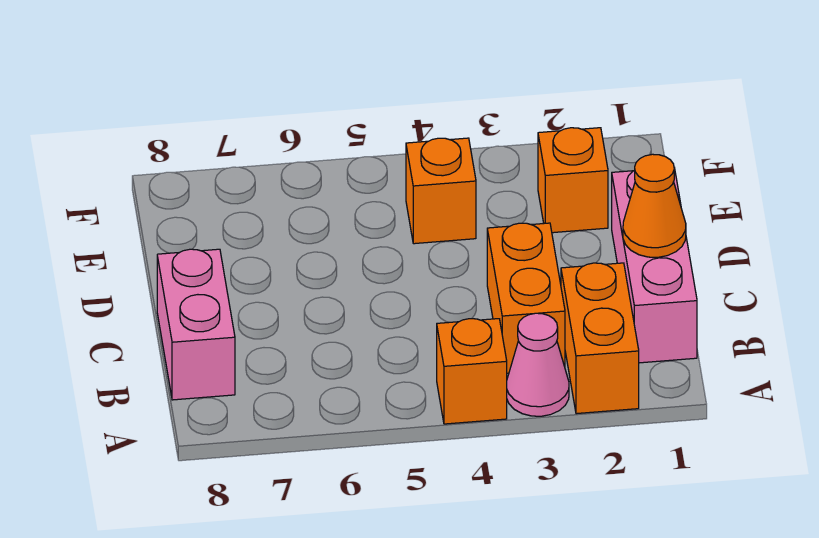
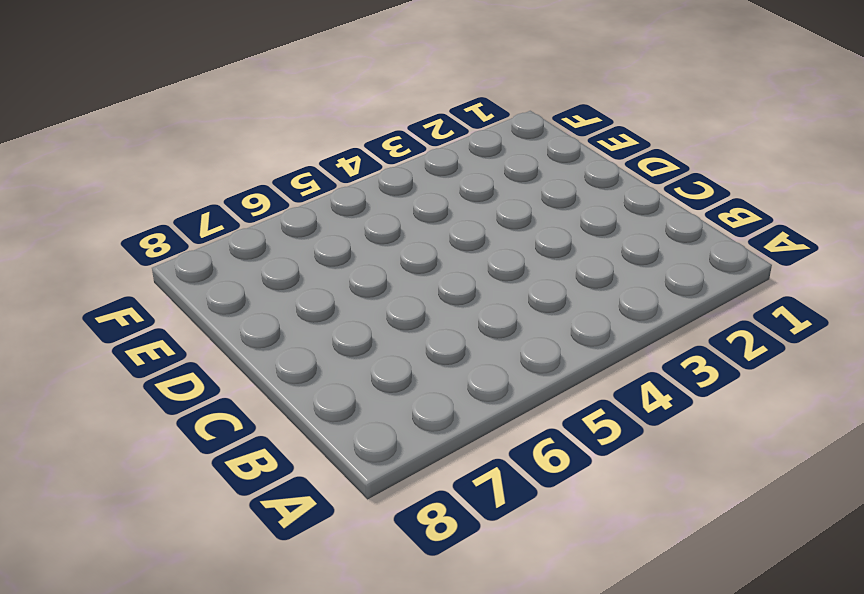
none -> orange 1x2 brick [561,263,639,414]
none -> pink 1x1 cone [507,313,569,416]

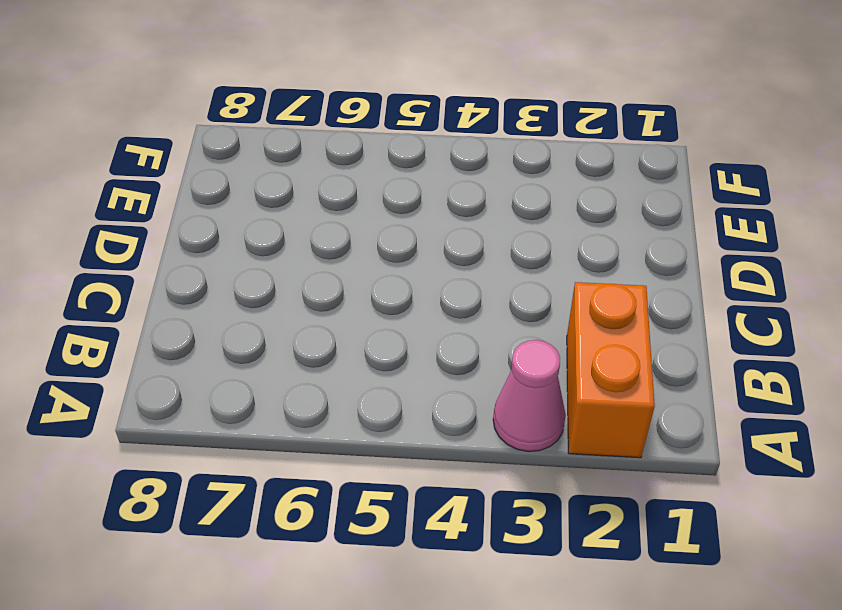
none -> orange 1x1 brick [437,319,507,424]
none -> pink 1x3 brick [612,168,697,363]

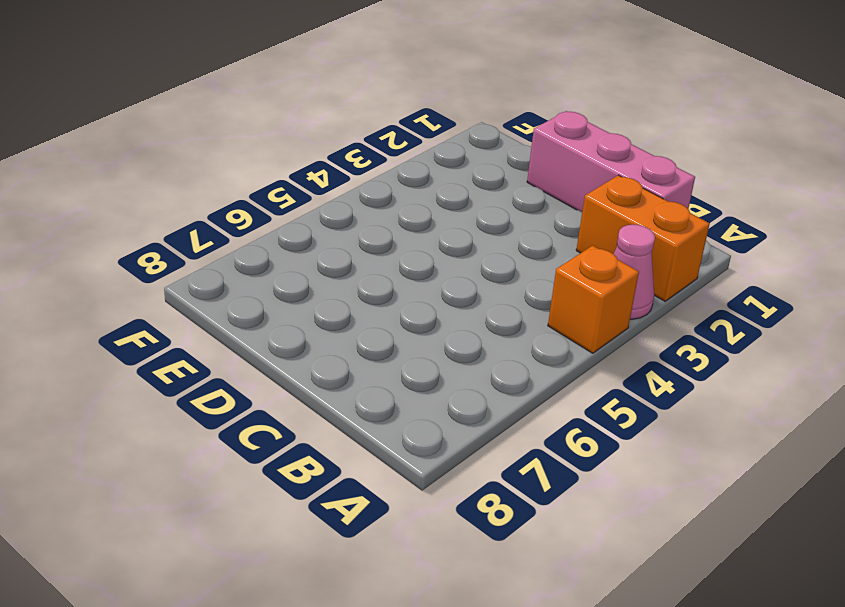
none -> orange 1x2 brick [487,223,565,373]
none -> pink 1x2 brick [157,249,235,400]

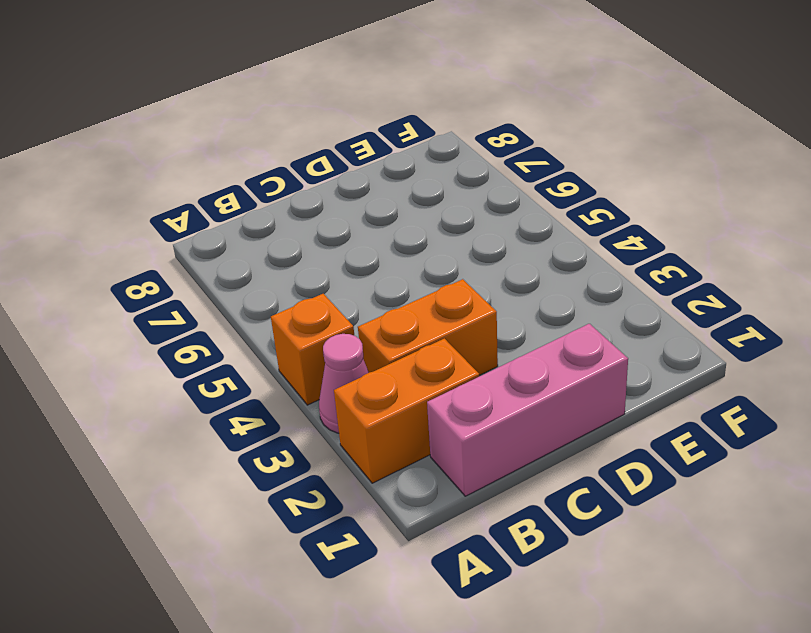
none -> pink 1x2 brick [157,249,235,400]
none -> orange 1x1 brick [538,128,608,233]

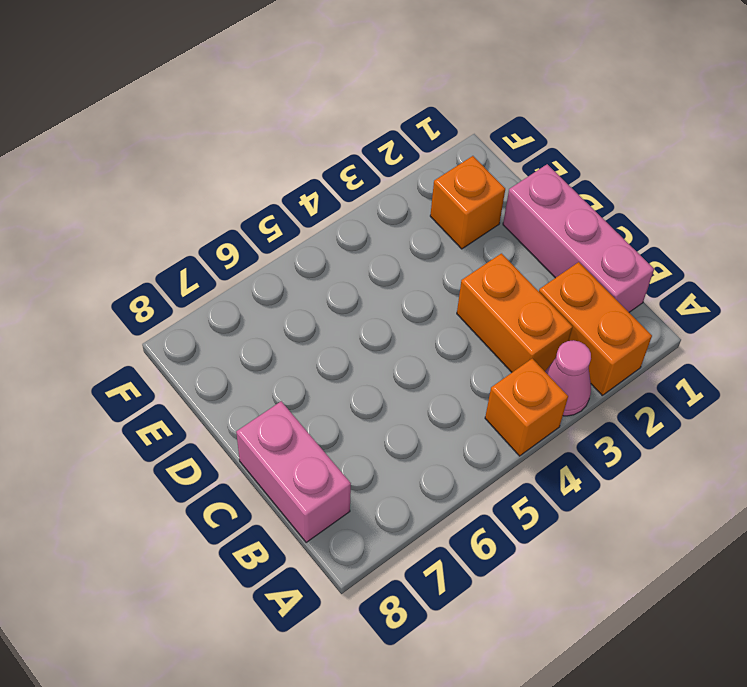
none -> orange 1x1 brick [406,138,476,244]
none -> orange 1x1 cone [623,154,686,257]

